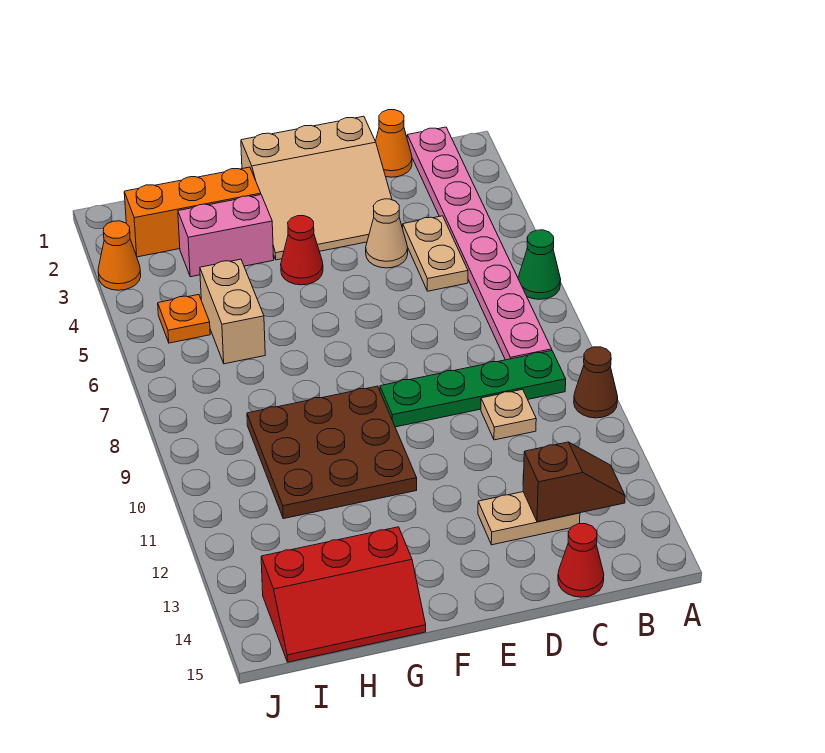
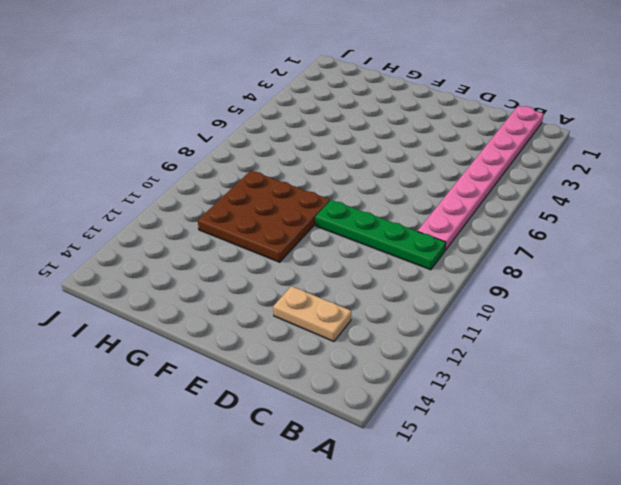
none -> green 1x1 cone [518,230,561,299]
none -> brown 1x1 cone [574,347,618,418]
none -> orange 1x1 cone [375,110,412,177]

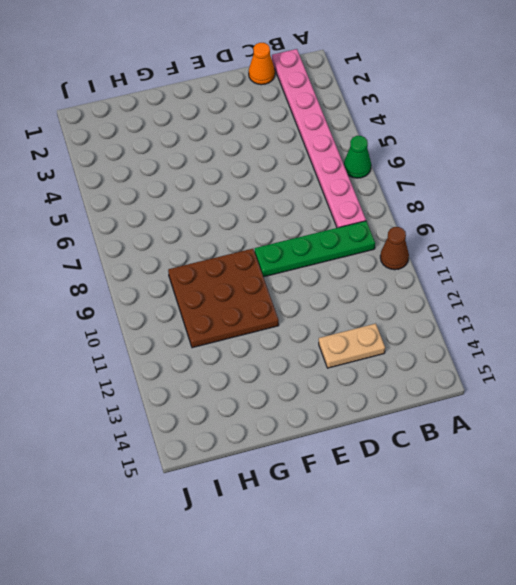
none -> tan 1x2 plate [403,216,468,291]
none -> tan 1x1 plate [481,389,536,440]
none -> red 1x1 cone [558,524,604,597]

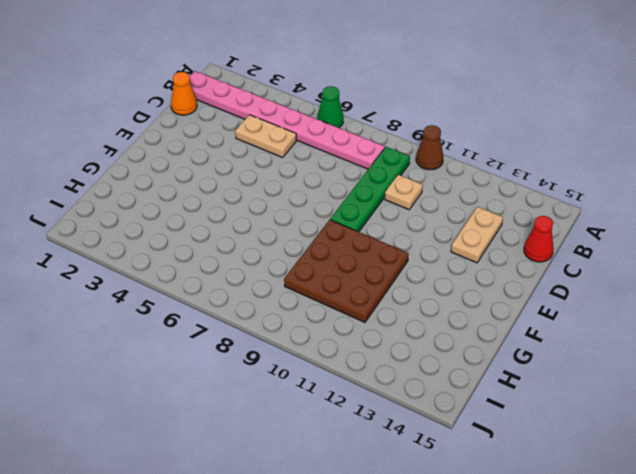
none -> tan 3x3 slope [241,116,392,260]
none -> tan 1x1 cone [366,199,408,268]
none -> red 1x1 cone [281,216,323,285]

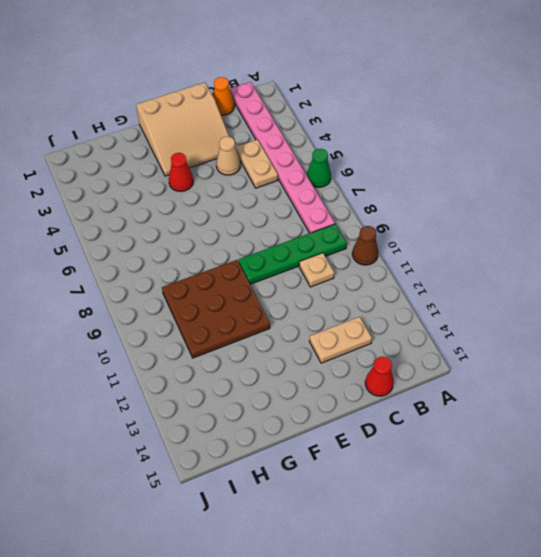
none -> orange 1x3 brick [124,167,261,257]
none -> pink 1x2 brick [178,195,274,277]
none -> red 2x3 slope [261,527,426,662]

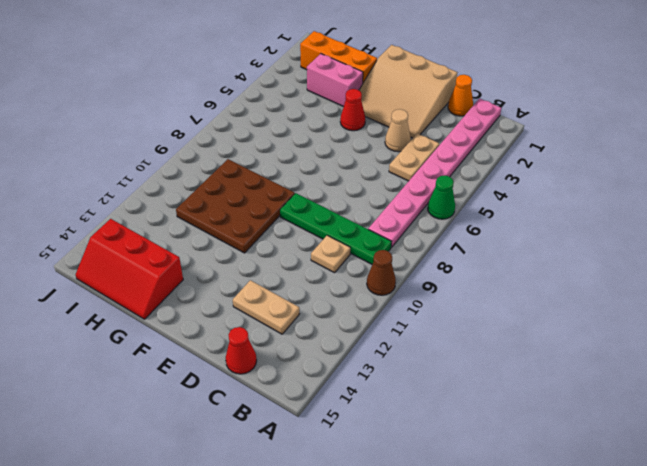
none -> tan 1x2 brick [200,259,265,364]
none -> orange 1x1 plate [158,295,210,343]
none -> orange 1x1 cone [98,221,141,290]

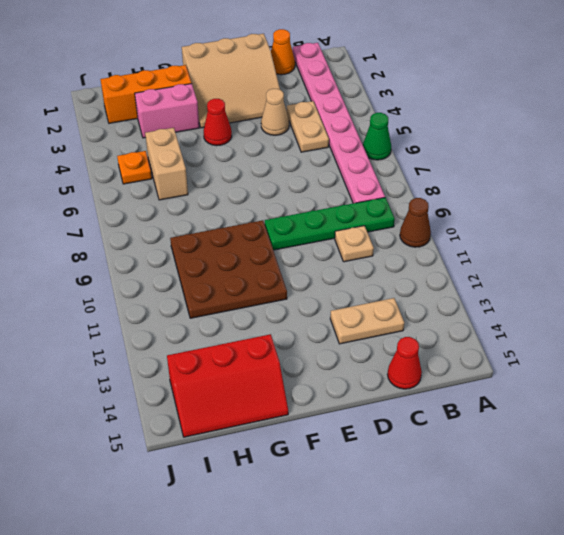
none -> orange 1x1 cone [98,221,141,290]
none -> brown 1x2 slope [523,442,625,522]

